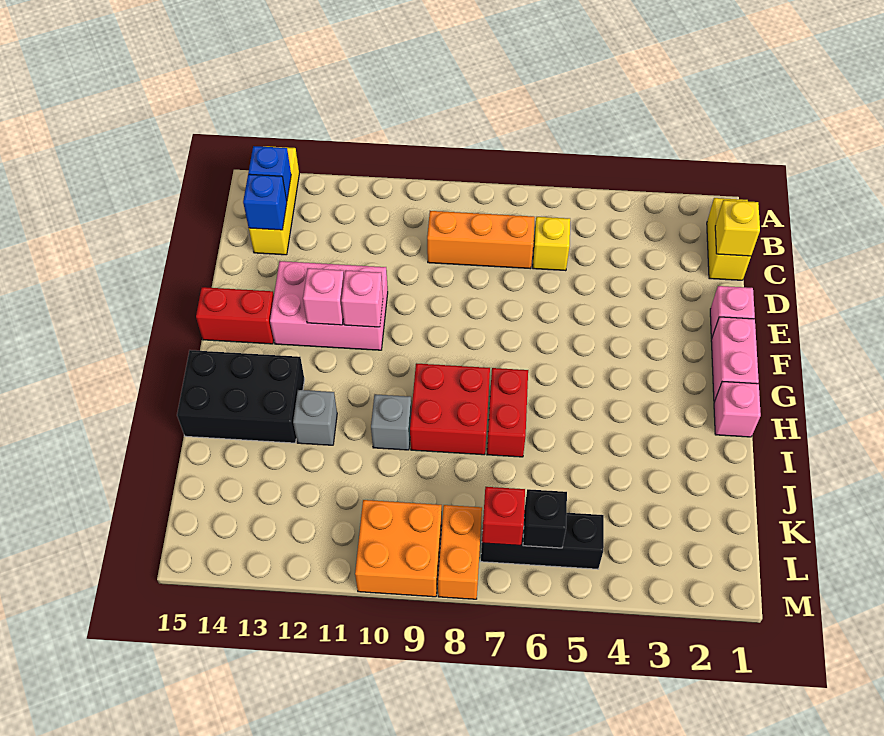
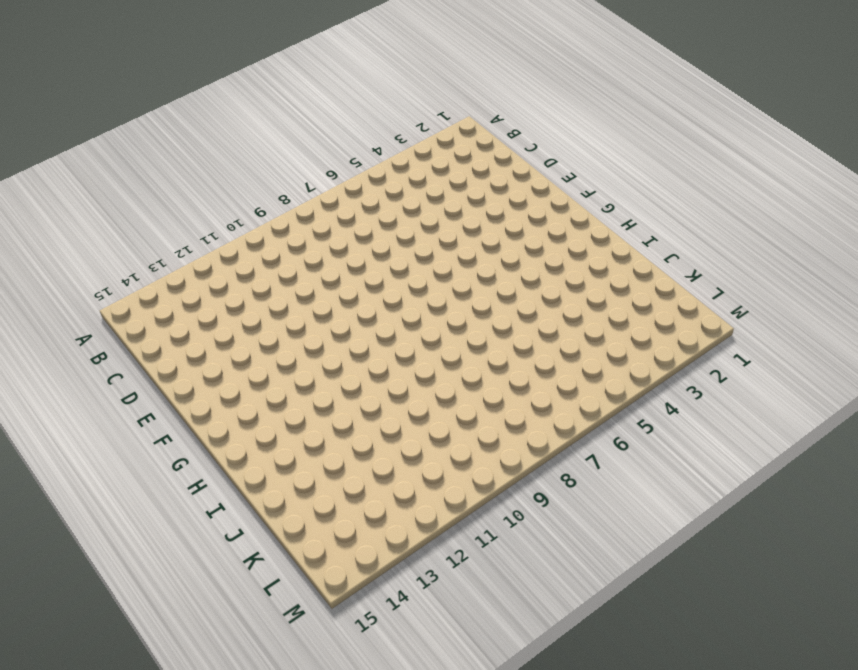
none -> yellow 1x3 brick [249,146,299,255]
none -> yellow 1x2 brick [707,198,751,280]
none -> yellow 1x1 brick [533,217,570,271]

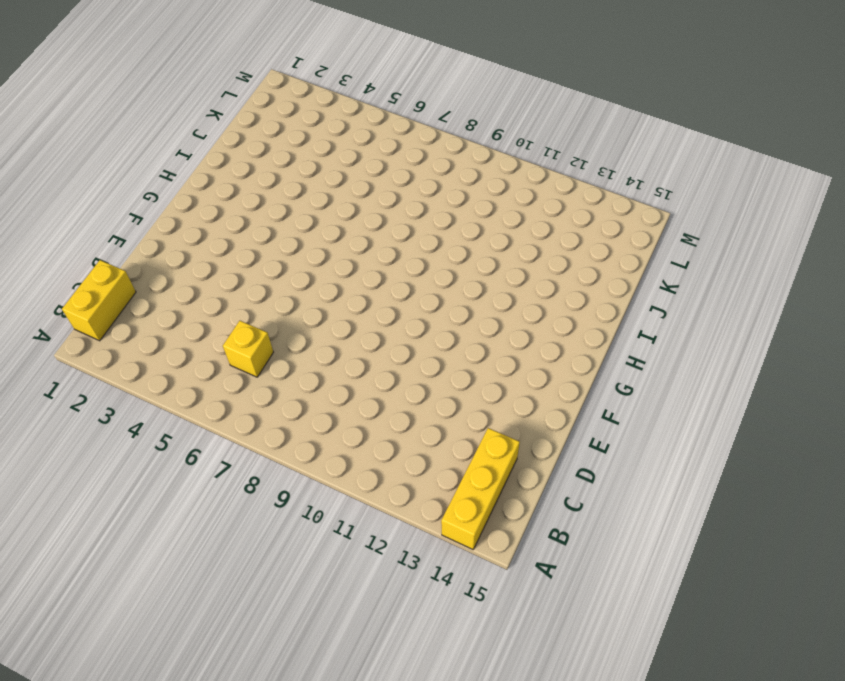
none -> orange 1x3 brick [427,211,535,269]
none -> pink 1x1 brick [710,286,755,339]
none -> pink 2x3 brick [270,261,388,350]

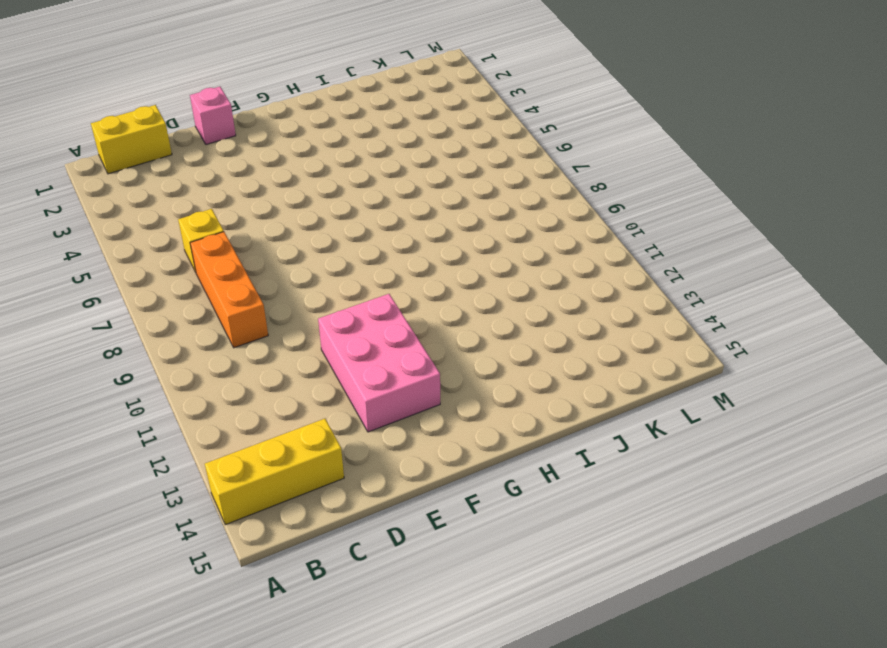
none -> pink 1x2 brick [711,317,759,402]
none -> red 1x2 brick [196,287,274,344]
none -> pink 1x1 brick [714,382,761,437]

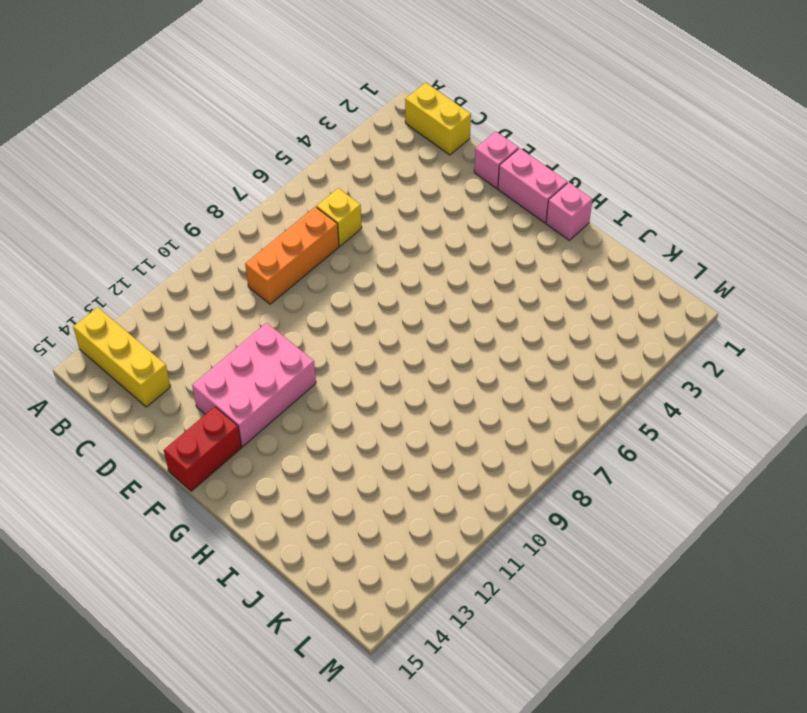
none -> red 1x2 brick [487,368,528,457]
none -> red 2x2 brick [410,363,490,455]
none -> black 2x3 brick [177,350,304,443]

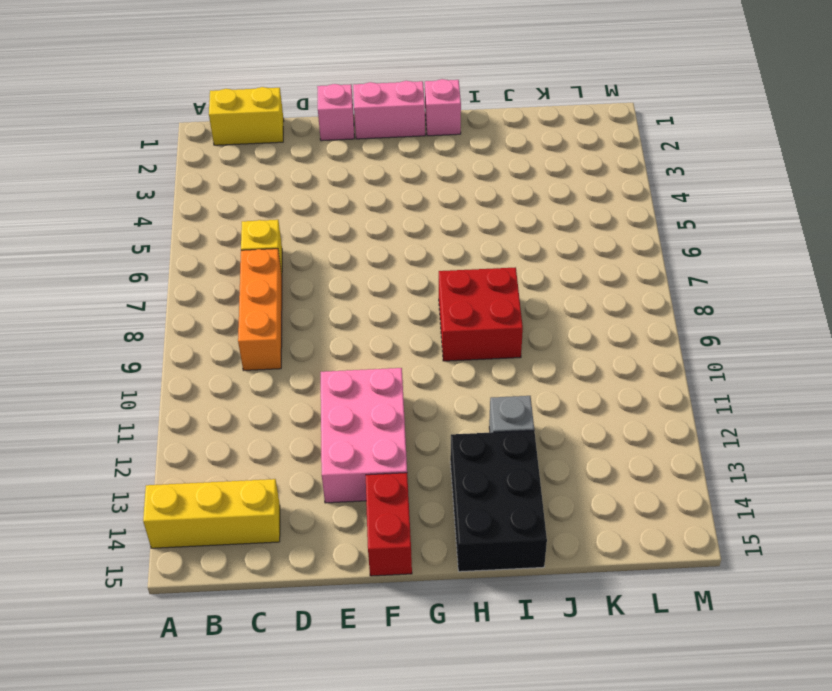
none -> red 1x2 brick [487,368,528,457]
none -> grey 1x1 brick [371,394,412,450]
none -> black 1x3 brick [481,513,604,569]

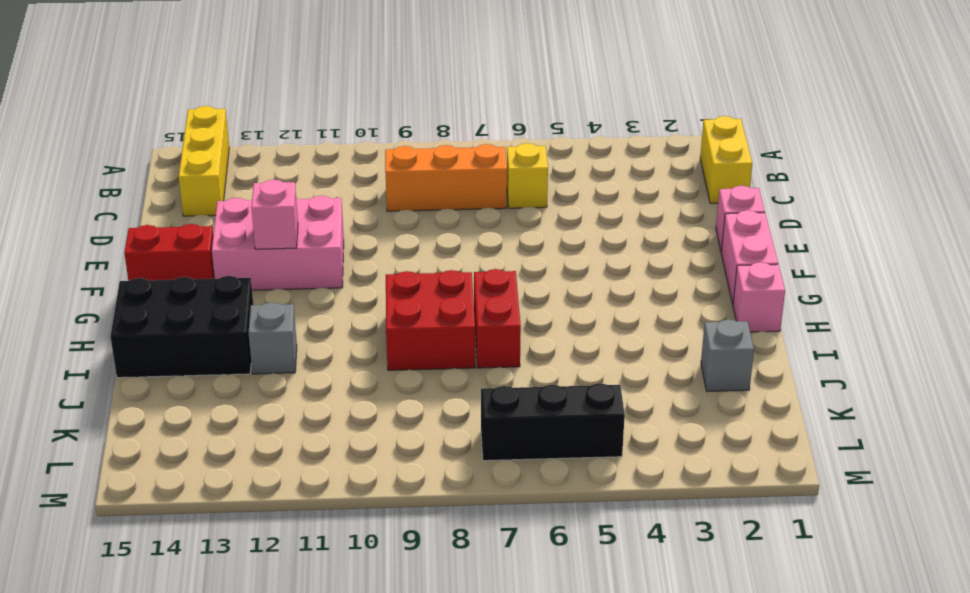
grey 1x1 brick [701,319,754,391] -> grey 1x1 brick moved to [371,394,412,450]
none -> orange 1x2 brick [438,505,482,599]
none -> orange 2x2 brick [355,500,442,597]
none -> blue 1x1 brick [248,146,291,201]

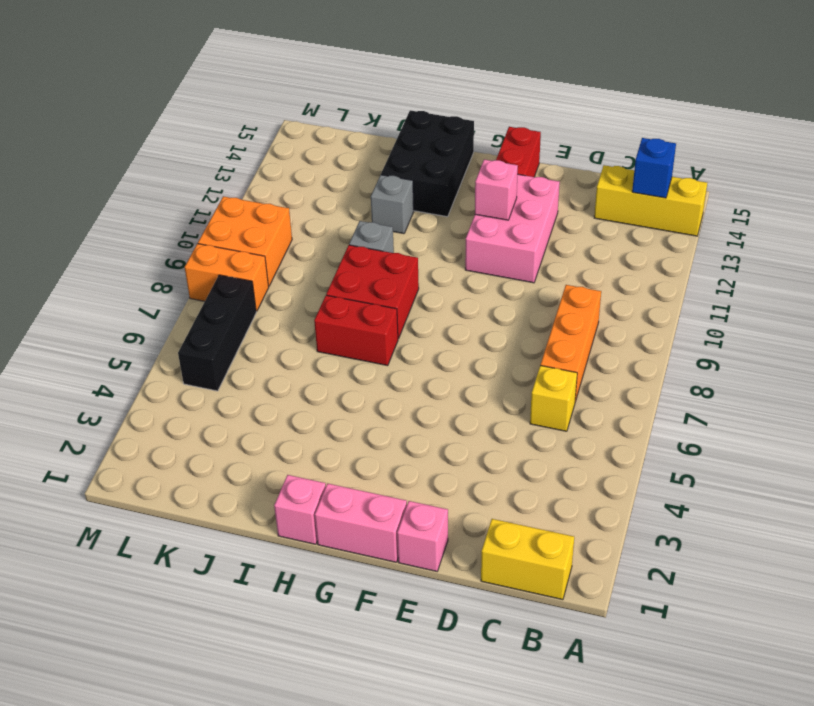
none -> yellow 1x1 brick [715,200,760,256]
none -> blue 1x1 brick [243,174,287,230]
none -> pink 1x1 brick [341,270,383,327]

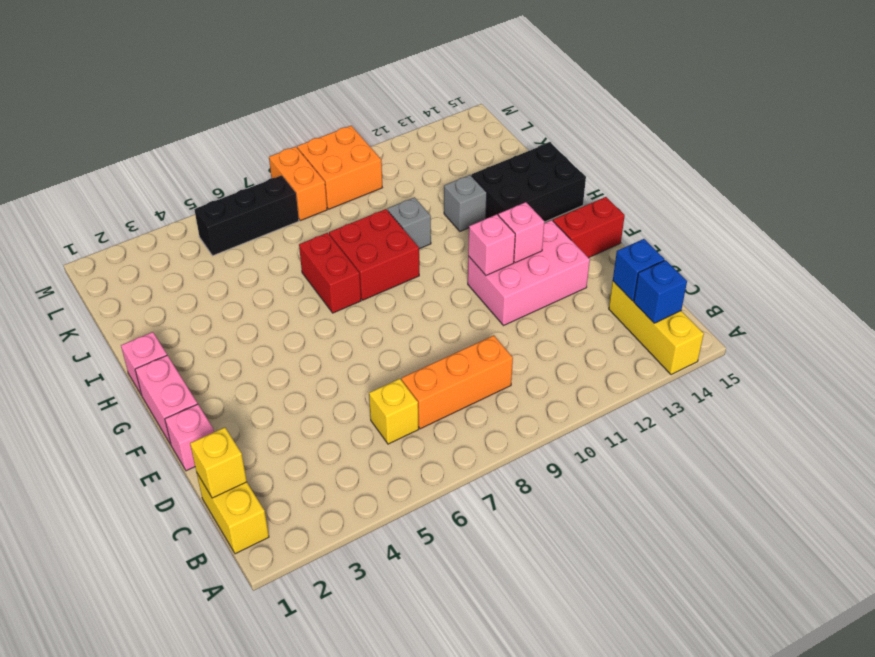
none -> black 1x1 brick [523,489,567,548]
none -> red 1x1 brick [482,487,525,546]

